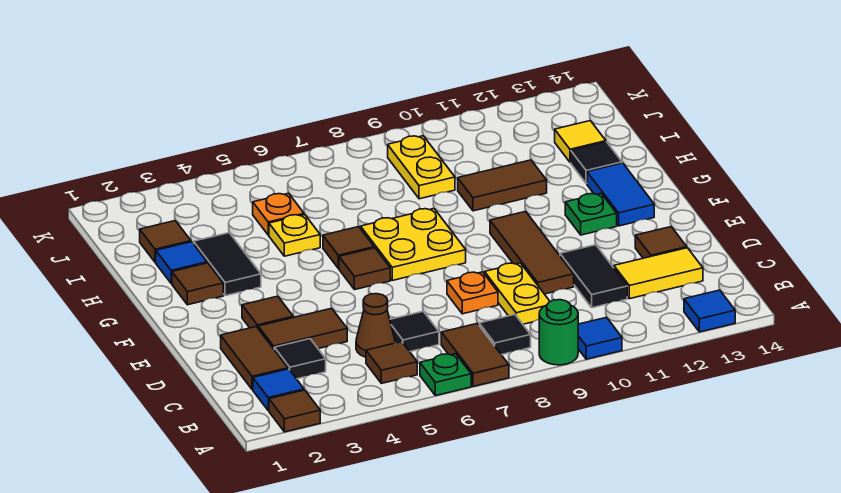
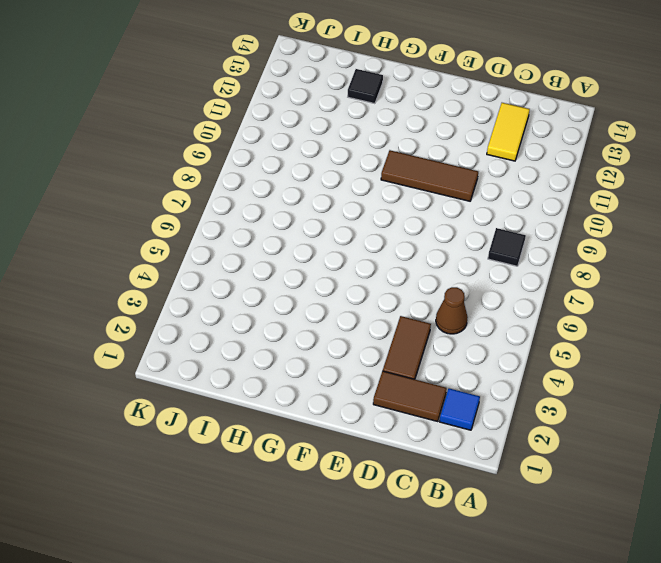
none -> brown 1x1 tile [269,390,320,432]
none -> green 1x1 plate [420,354,471,396]
none -> brown 1x2 tile [441,324,509,386]
none -> green 1x1 round brick [539,300,578,365]

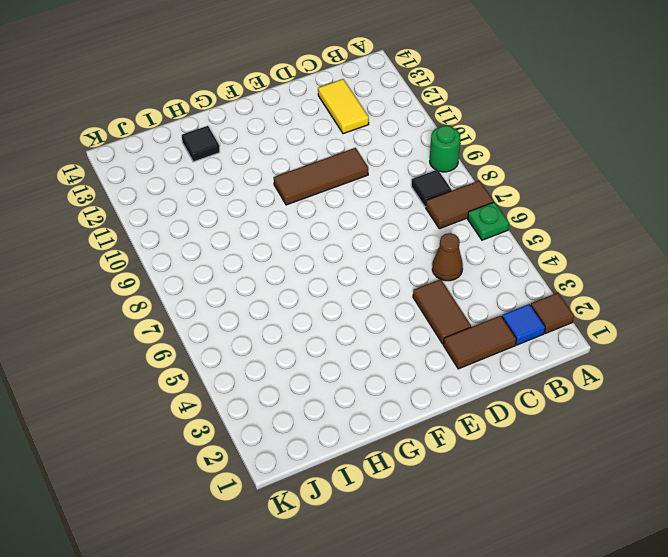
none -> blue 1x1 tile [578,317,622,359]
none -> blue 1x1 tile [684,290,735,332]
none -> brown 1x1 tile [366,342,417,383]
none -> black 1x1 tile [274,339,326,379]

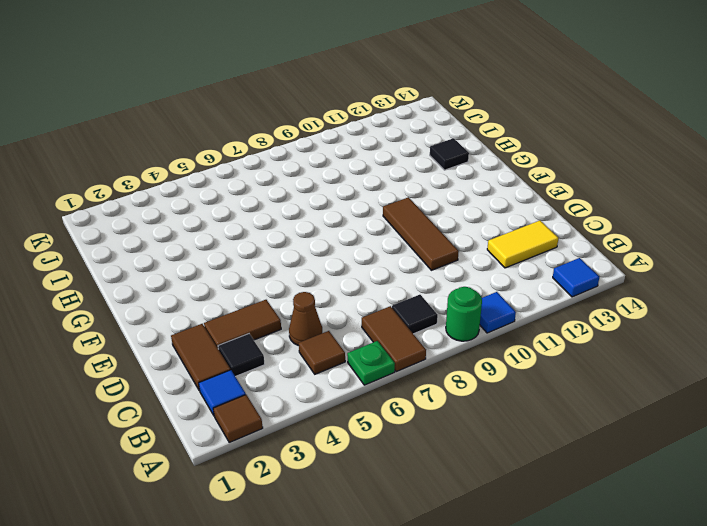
none -> black 1x1 tile [390,311,439,351]
none -> yellow 1x2 plate [485,263,550,324]
none -> black 1x2 tile [560,245,627,308]
none -> orange 1x1 plate [447,272,498,314]

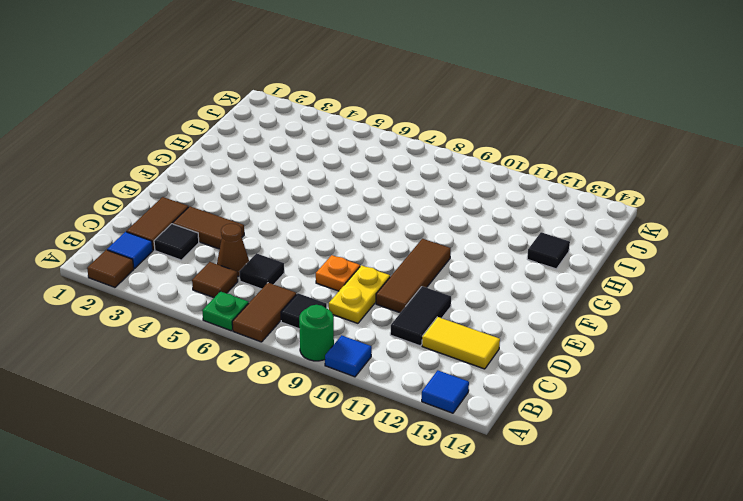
none -> brown 1x1 tile [635,227,687,258]
none -> brown 1x1 tile [242,296,293,328]
none -> brown 1x1 tile [339,248,390,290]
none -> yellow 2x2 plate [361,209,466,280]

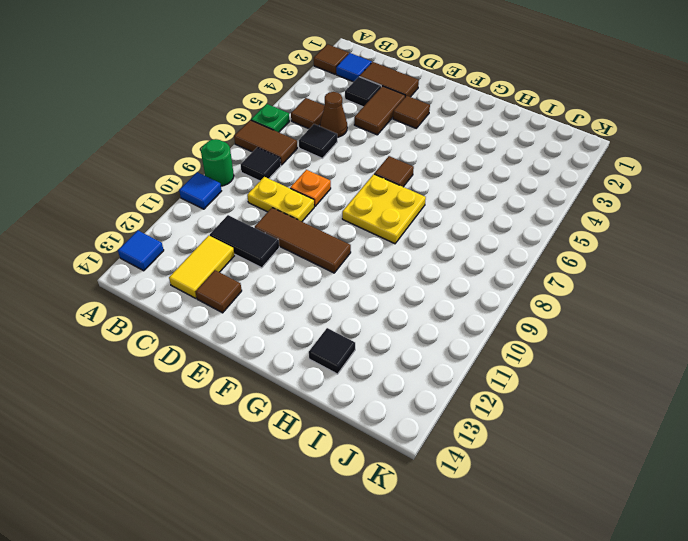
none -> green 1x1 plate [565,193,617,235]
none -> blue 1x2 tile [587,163,654,226]
none -> brown 1x1 tile [172,263,223,305]
none -> black 1x2 tile [194,233,261,296]

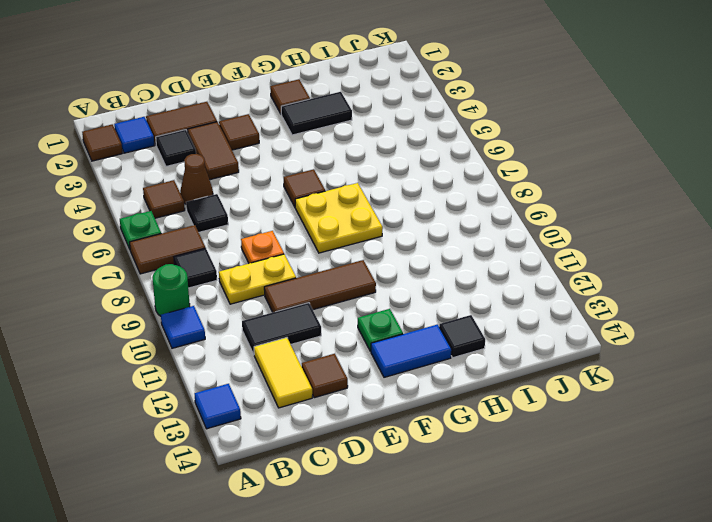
none -> brown 1x1 tile [323,227,374,268]
none -> blue 1x1 tile [156,242,207,284]
none -> yellow 1x1 plate [269,215,320,256]
none -> brown 1x2 tile [458,160,547,211]

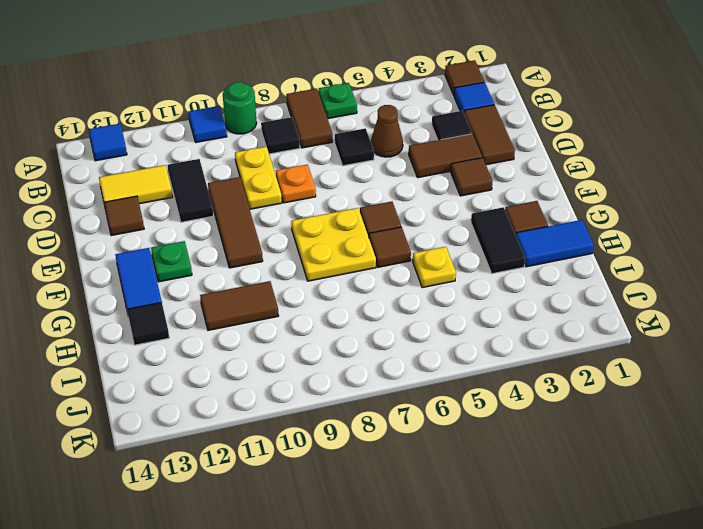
blue 1x2 tile [516,220,594,267] -> blue 1x1 tile [156,242,207,284]
none -> brown 1x1 tile [366,342,417,383]
none -> brown 1x1 tile [140,221,191,262]
none -> orange 1x1 plate [253,193,304,235]
none -> yellow 1x2 plate [388,136,455,199]

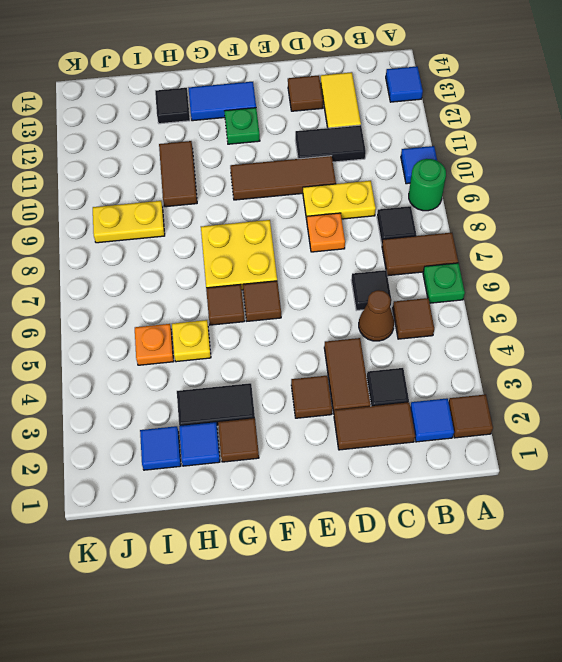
blue 1x1 tile [140,426,181,470] -> brown 1x1 tile [140,221,191,262]
none -> yellow 1x1 tile [555,121,606,162]

